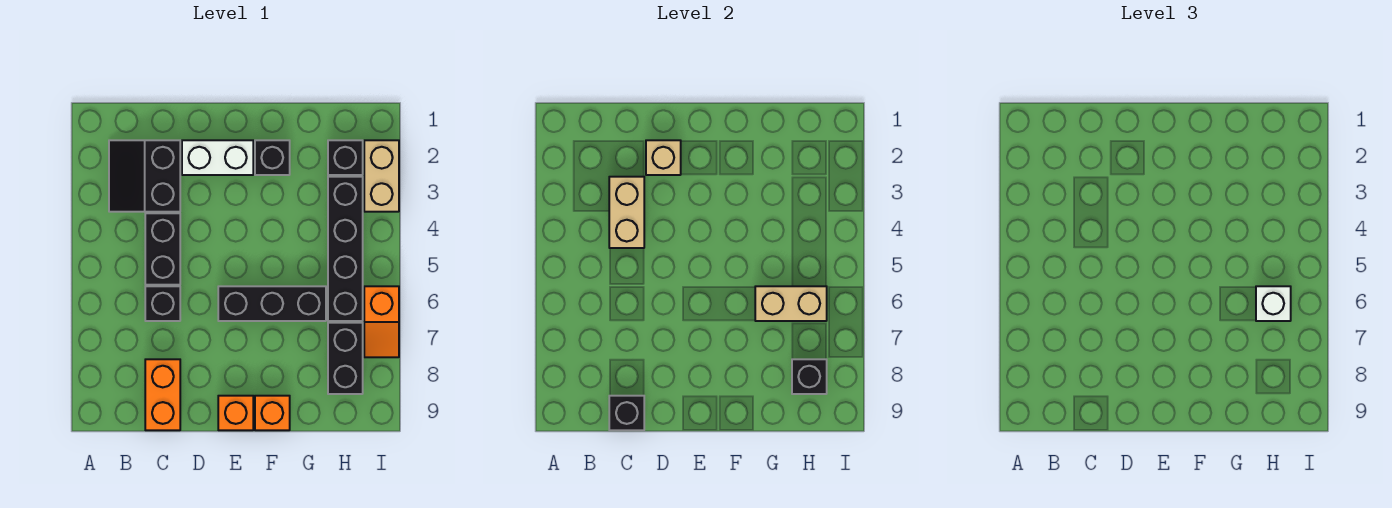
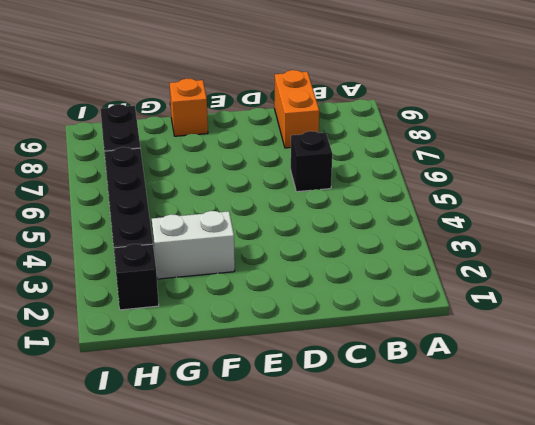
white 1x2 brick [152,211,235,279] -> white 1x2 brick moved to [182,140,253,175]
none -> black 2x2 slope [109,140,180,212]
none -> black 1x2 brick [145,213,180,285]
none -> black 1x3 brick [218,286,326,321]

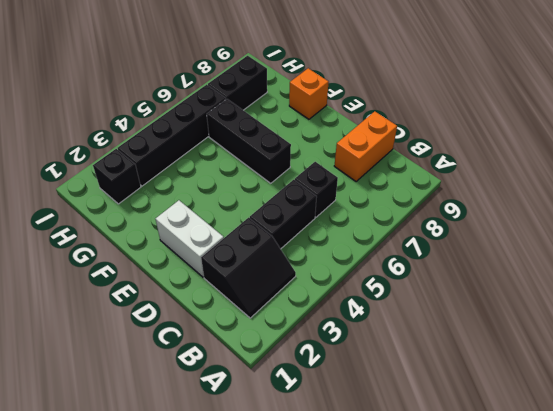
none -> orange 1x1 brick [218,396,253,430]
none -> black 1x1 brick [255,140,290,175]
none -> tan 1x2 brick [364,140,399,212]

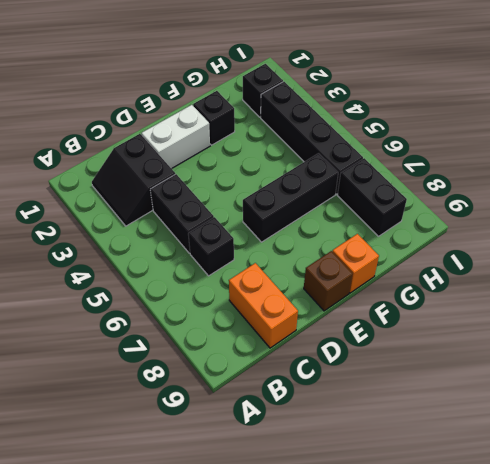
brown 1x1 brick [304,251,353,311] -> orange 1x1 brick [218,396,253,430]
none -> tan 1x2 brick [364,140,399,212]
none -> orange 1x2 slope [364,286,399,357]
none -> tan 1x2 brick [609,177,644,248]

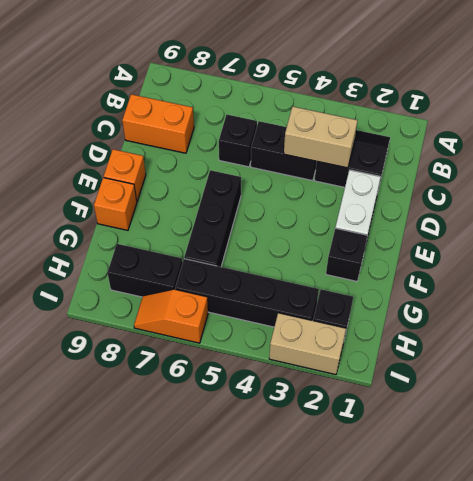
none -> black 1x1 brick [609,396,644,430]
none -> tan 1x1 brick [646,140,681,175]
none -> tan 1x2 brick [755,286,827,321]

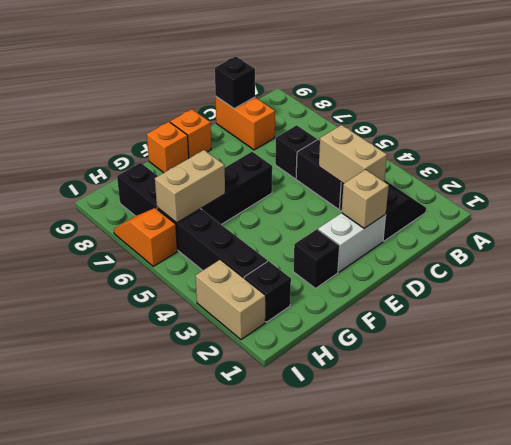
none -> black 1x1 brick [792,359,827,394]
none -> white 1x1 brick [1256,286,1291,321]

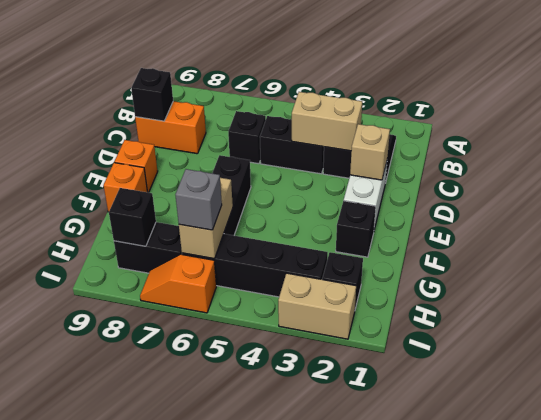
grey 1x1 brick [175,169,222,230] -> white 1x1 brick [1256,286,1291,321]

